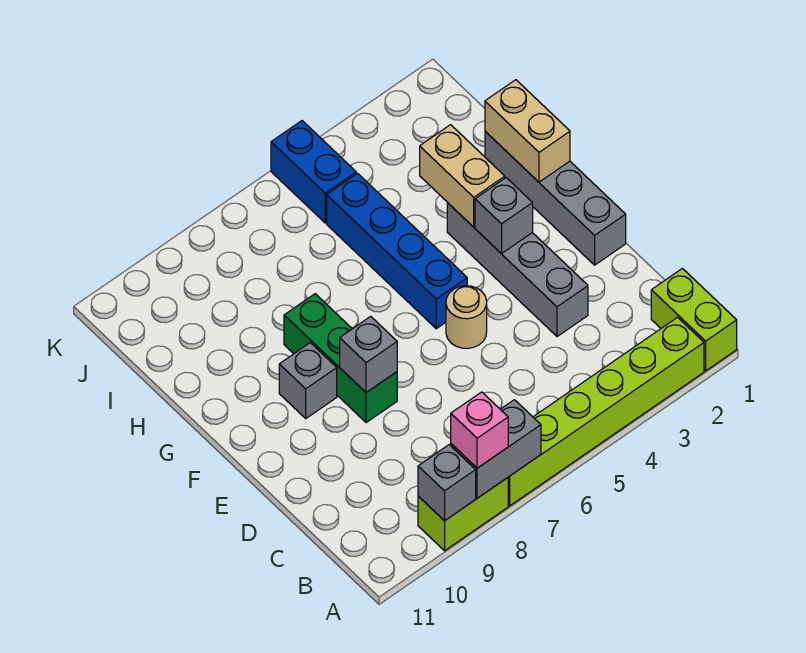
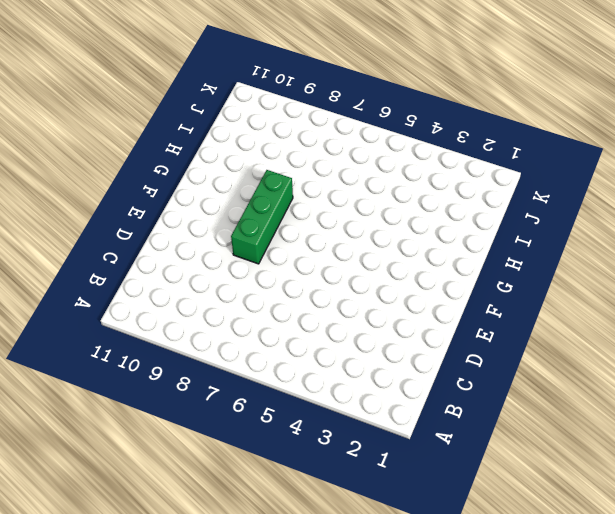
none -> lime 1x2 brick [651,269,737,371]
none -> lime 1x6 brick [508,317,704,506]
none -> lime 1x2 brick [418,478,508,551]

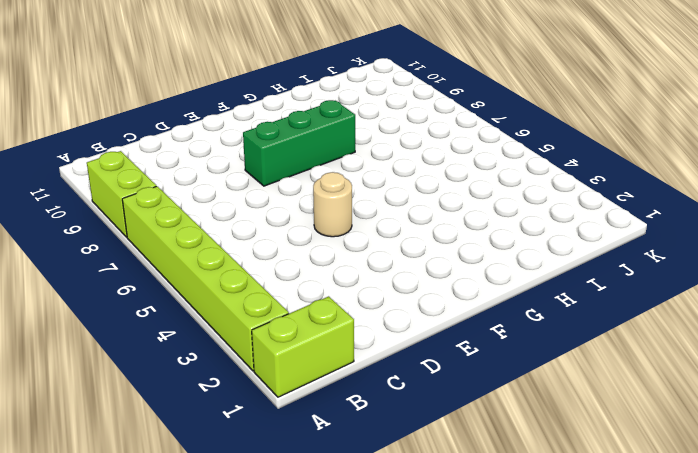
none -> grey 1x4 brick [447,203,588,337]
none -> grey 1x4 brick [485,131,626,265]
none -> blue 1x4 brick [327,173,467,329]

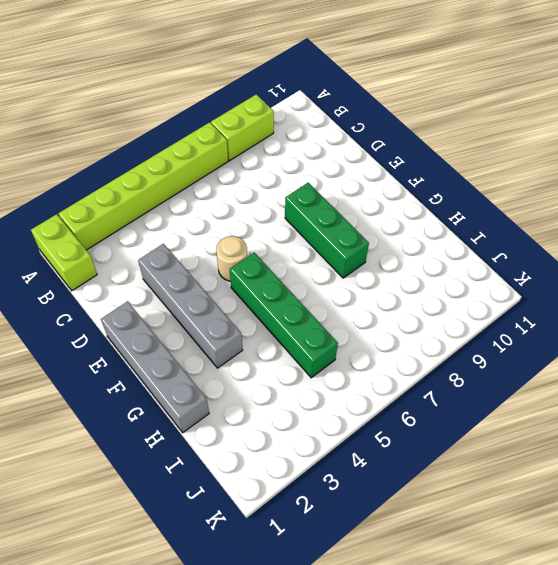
green 1x4 brick [230,253,338,378] -> blue 1x4 brick [327,173,467,329]
none -> grey 1x1 brick [279,343,337,418]
none -> blue 1x2 brick [271,121,356,223]
none -> grey 1x2 brick [451,400,541,498]

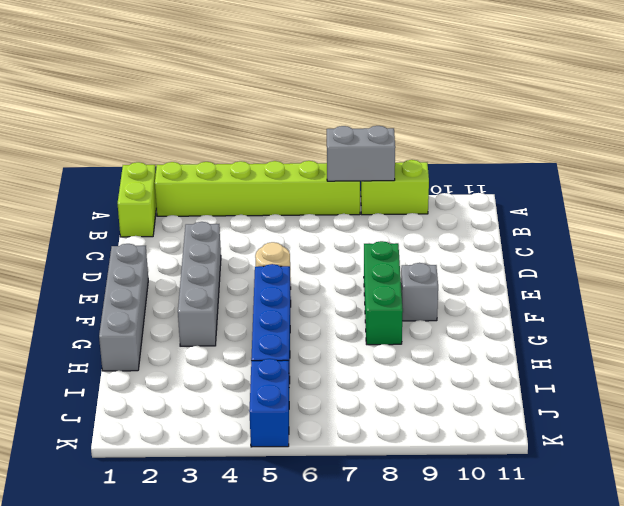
none -> grey 1x1 brick [418,445,476,521]
none -> grey 1x1 brick [340,316,397,393]
none -> grey 1x1 brick [475,178,533,254]

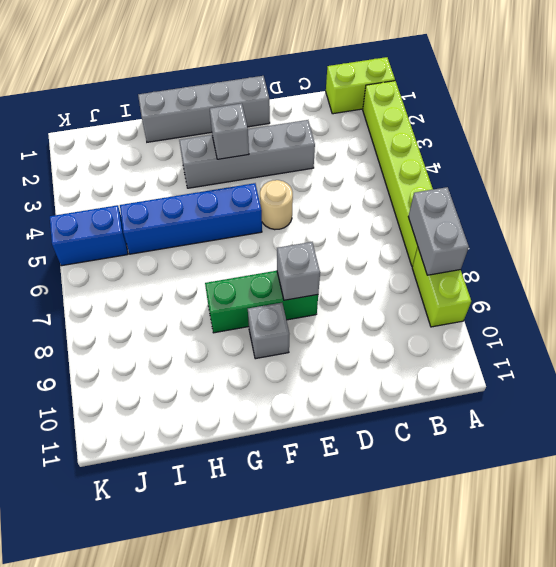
none -> grey 1x1 brick [418,445,476,521]
none -> tan 1x2 brick [485,80,570,182]
none -> tan 1x2 brick [420,125,505,227]

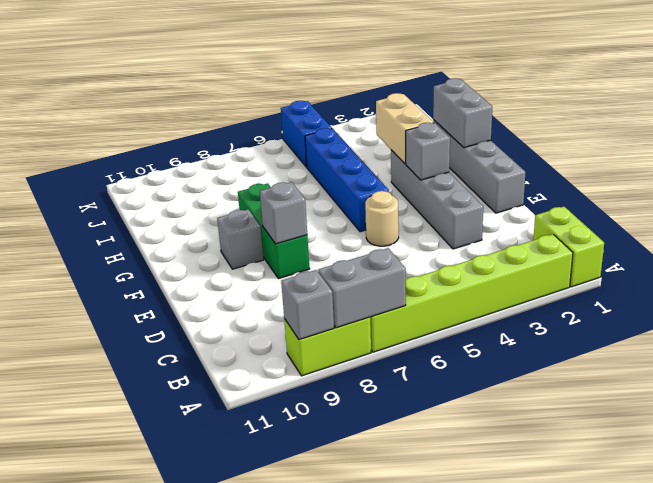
grey 1x2 brick [433,78,492,148] -> tan 1x2 brick [485,80,570,182]
none -> pink 1x1 brick [451,392,508,468]

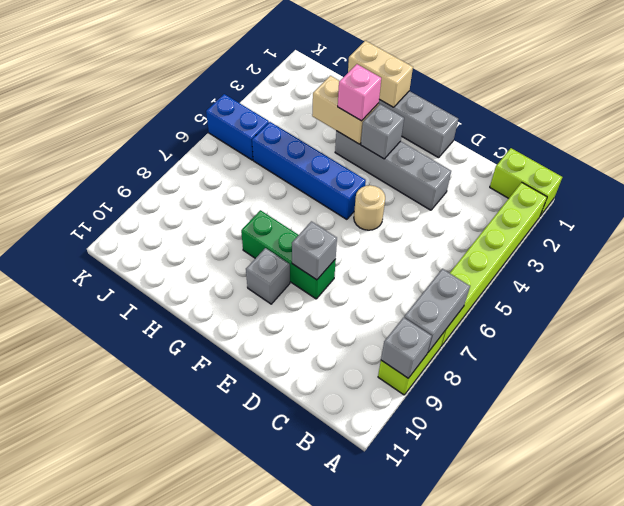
pink 1x1 brick [338,64,381,121] -> pink 1x1 brick moved to [451,392,508,468]

